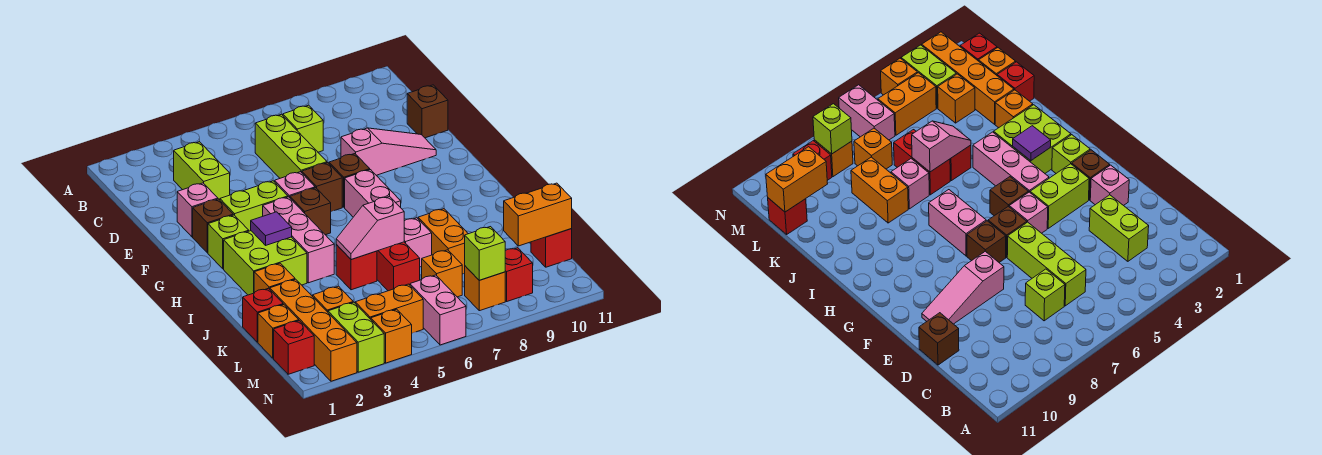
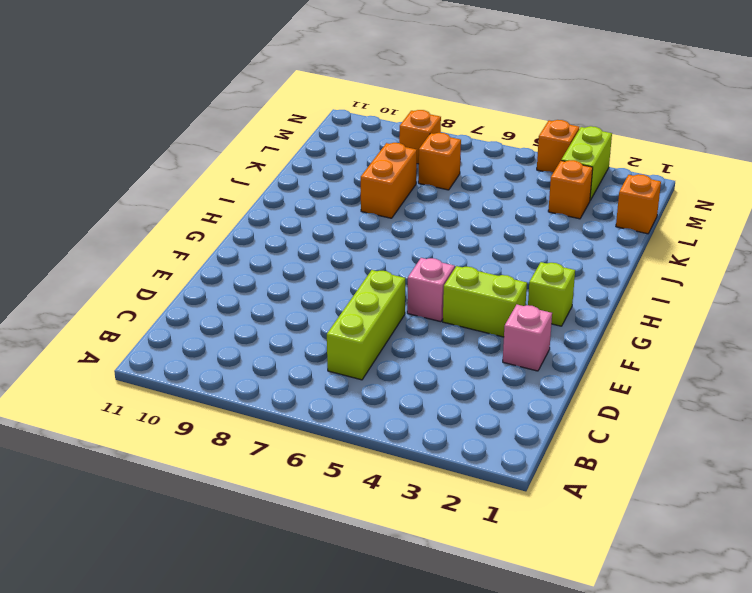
none -> lime 1x2 brick [174,142,230,200]
none -> lime 1x1 brick [283,105,323,152]
none -> brown 1x1 brick [407,85,448,138]
none -> pink 1x3 slope [341,128,436,175]

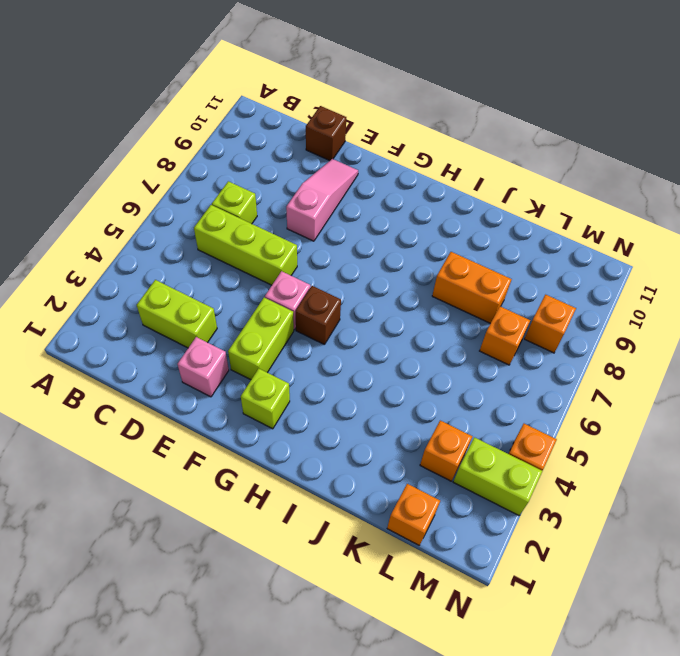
none -> brown 1x1 brick [193,199,233,253]
none -> brown 1x1 brick [302,163,342,212]
none -> brown 1x1 brick [329,154,370,207]
none -> pink 1x3 brick [263,197,334,283]

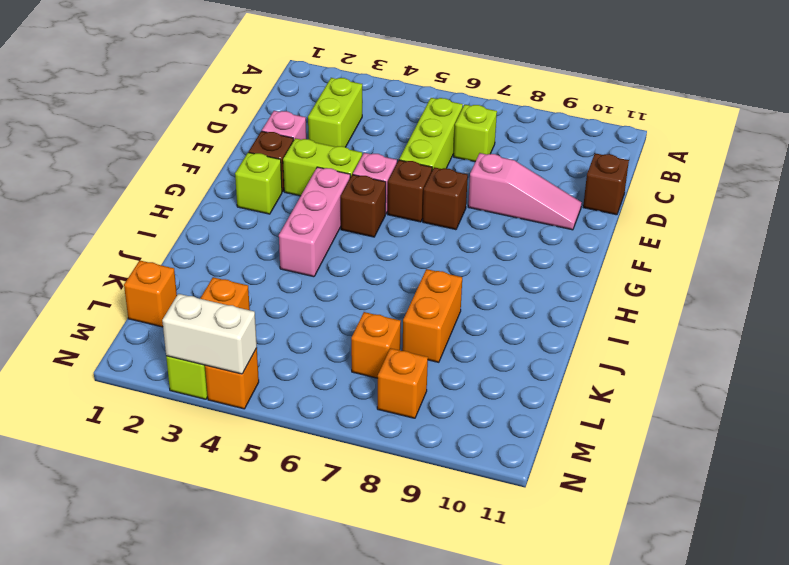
white 1x2 brick [162,294,257,374] -> none
none -> pink 1x2 brick [345,170,401,217]
none -> lime 2x2 brick [224,231,307,295]
none -> orange 1x1 brick [254,263,295,293]
none -> red 1x1 brick [336,245,377,290]

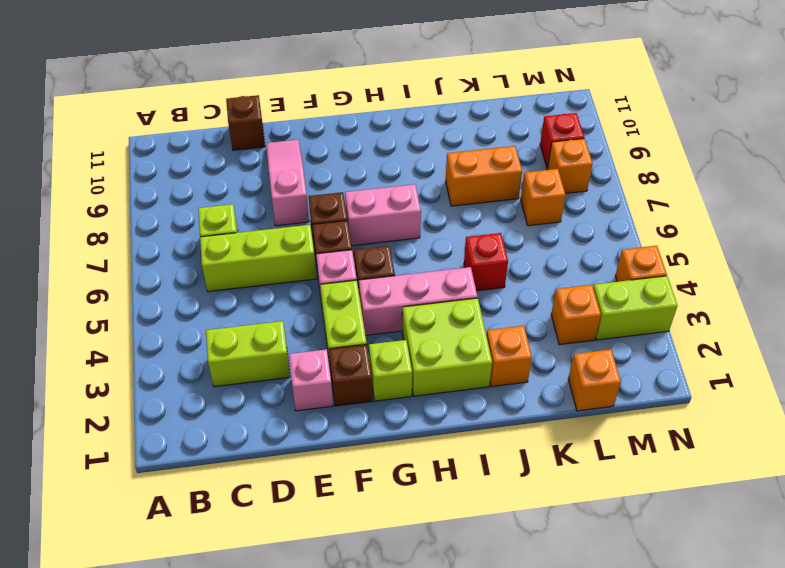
none -> red 1x2 brick [377,242,420,291]
none -> pink 1x1 brick [404,218,432,267]
none -> red 1x1 brick [243,288,283,342]
none -> orange 1x4 brick [270,279,357,381]

